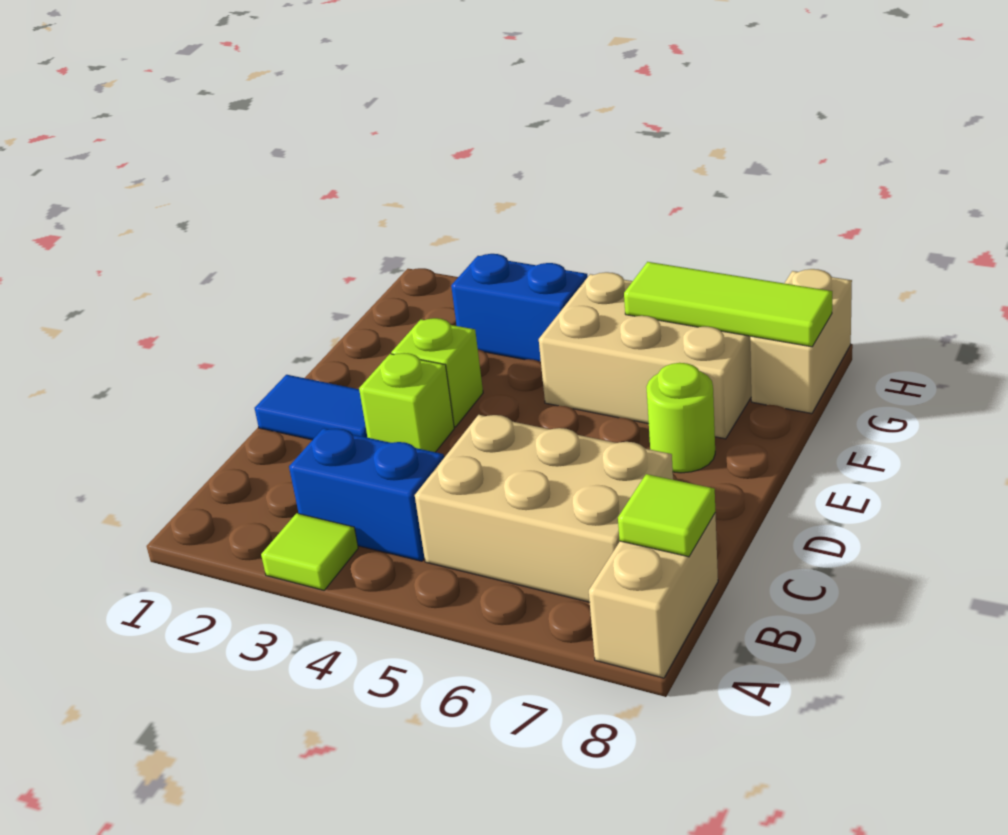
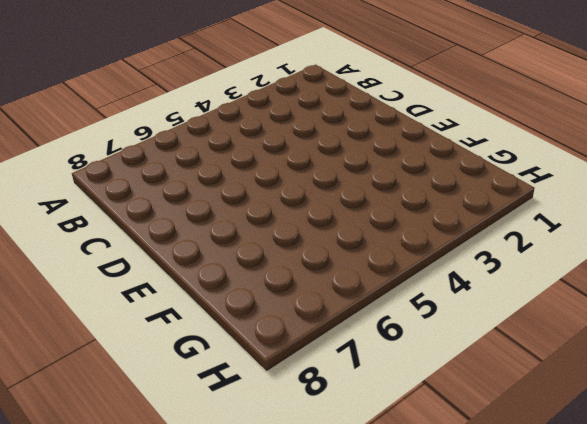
none -> lime 1x1 tile [261,513,358,590]
none -> tan 1x2 brick [589,513,718,678]
none -> blue 1x2 brick [289,428,444,561]

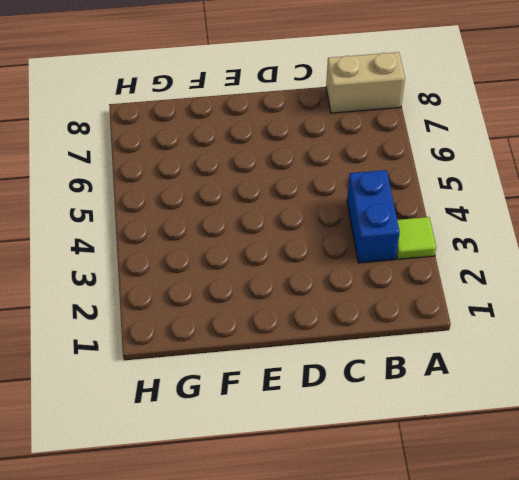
none -> tan 2x3 brick [415,415,673,602]
none -> blue 1x2 tile [255,375,368,440]
none -> lime 1x1 brick [359,353,454,452]

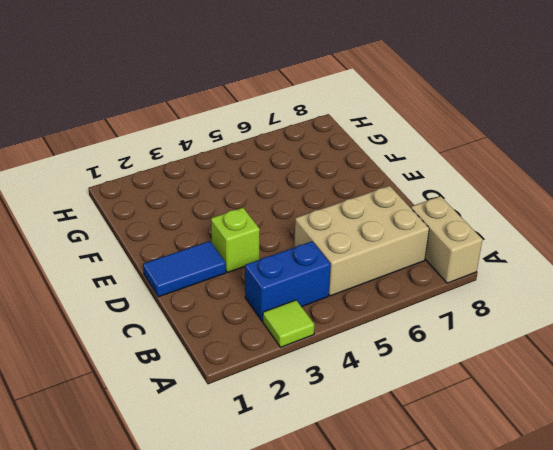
none -> lime 1x1 brick [391,318,483,427]
none -> lime 1x1 round brick [646,363,715,473]
none -> tan 2x3 brick [539,272,751,439]

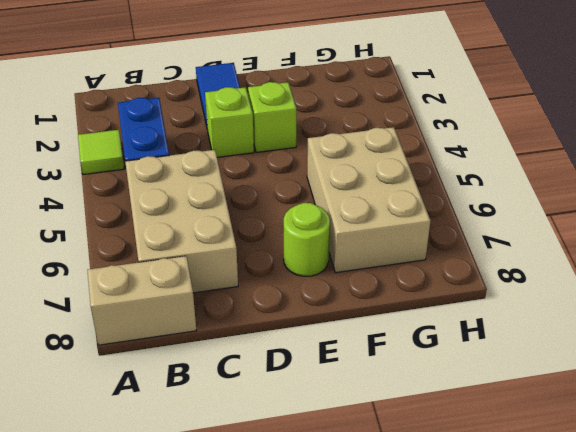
none -> blue 1x2 brick [451,254,588,362]
none -> tan 1x2 brick [750,269,852,414]
none -> lime 1x1 tile [618,474,715,557]

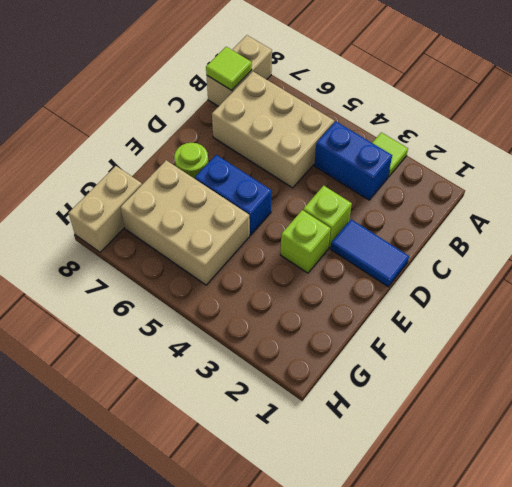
blue 1x2 brick [195,155,272,235] -> blue 1x2 brick moved to [451,254,588,362]
none -> lime 1x3 tile [624,262,832,347]

